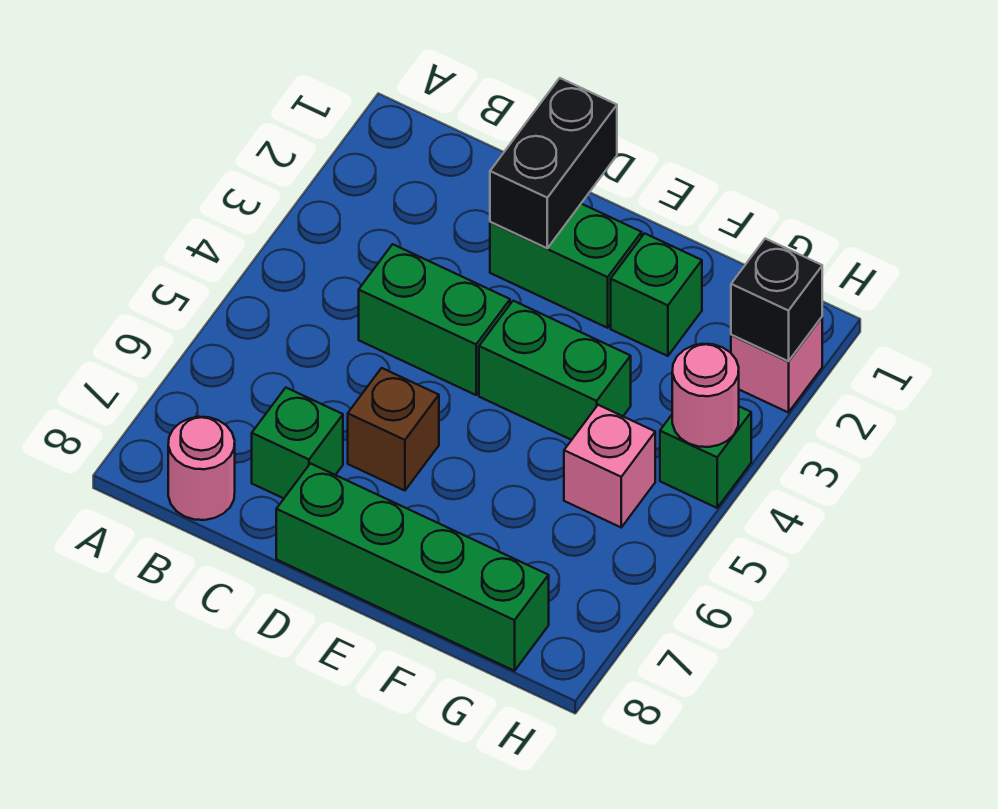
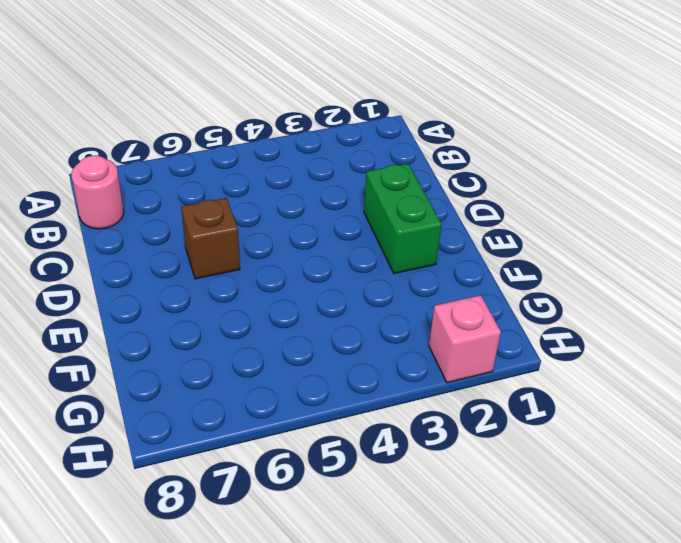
none -> green 1x2 brick [359,244,510,395]
none -> green 1x1 brick [252,388,343,498]
none -> green 1x4 brick [276,464,549,671]

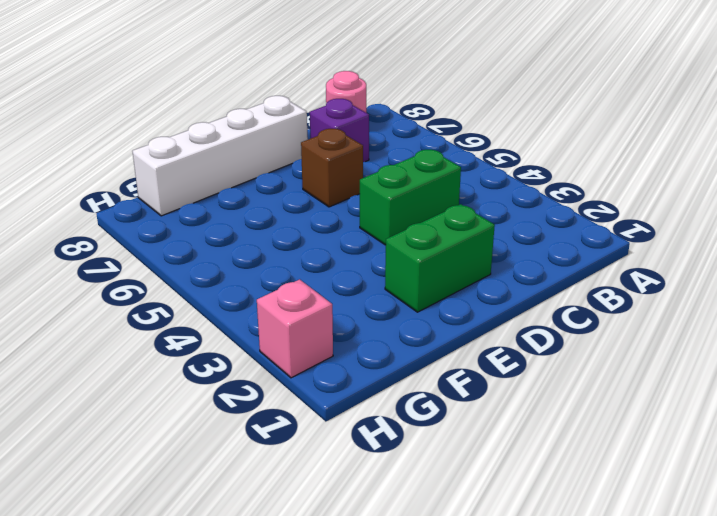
purple 1x1 brick [310,99,369,162] -> green 1x1 brick [252,388,343,498]
white 1x4 brick [132,96,308,216] -> green 1x4 brick [276,464,549,671]
none -> green 1x2 brick [479,301,631,440]
none -> green 1x1 brick [611,233,702,356]
none -> pink 1x1 brick [564,405,655,527]

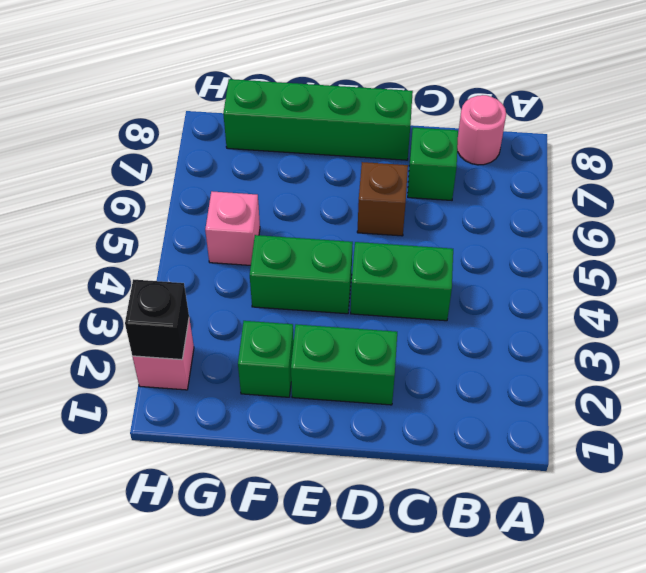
none -> green 1x1 brick [660,407,751,508]
none -> black 1x2 brick [490,78,617,248]
none -> pink 1x1 round brick [672,344,739,447]

